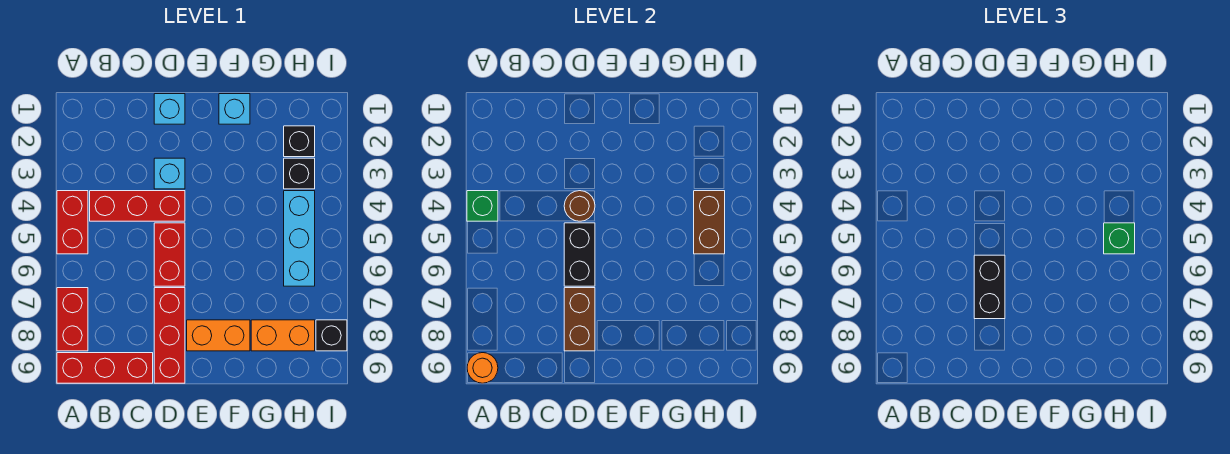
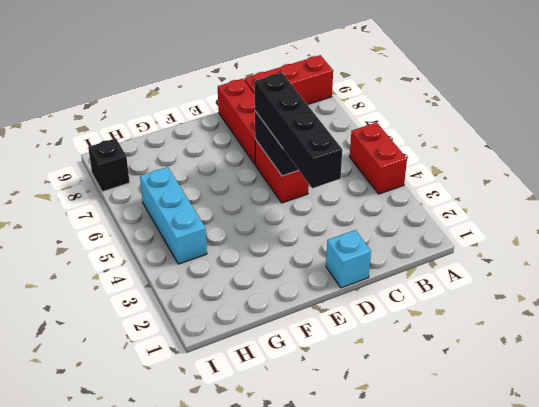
black 1x4 brick [255,73,342,188] -> black 1x2 brick [974,255,1005,319]
none -> red 1x2 brick [57,288,88,351]
none -> red 1x3 brick [90,191,185,221]
none -> cyan 1x1 brick [154,158,185,189]

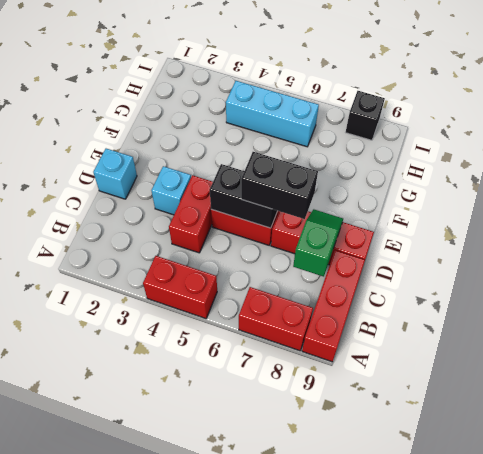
red 1x2 brick [169,175,213,253] -> red 1x3 brick [90,191,185,221]
green 1x2 slope [293,209,343,277] -> brown 1x2 brick [564,288,595,351]
none -> orange 1x2 brick [187,320,250,351]
none -> cyan 1x1 brick [219,94,250,124]
none -> orange 1x2 brick [251,320,315,351]

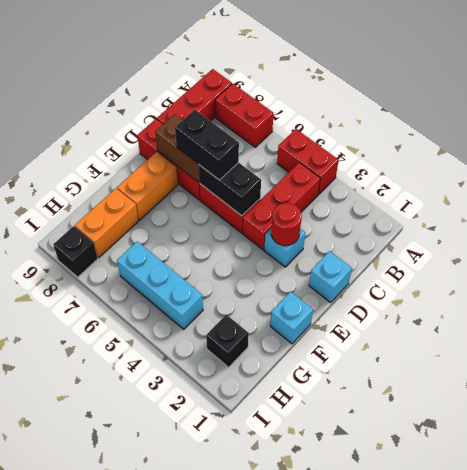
red 1x1 round brick [271,203,302,246] -> none
none -> black 1x1 brick [284,158,315,189]
none -> green 1x1 brick [467,191,498,221]
none -> orange 1x1 round brick [467,353,498,383]

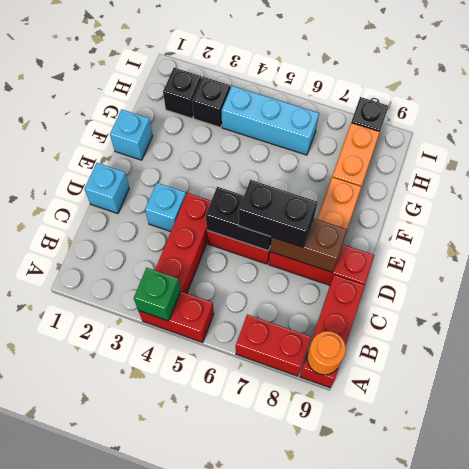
none -> brown 1x1 round brick [564,191,595,221]
none -> brown 1x2 brick [694,191,725,254]
none -> green 1x1 brick [1104,223,1135,254]

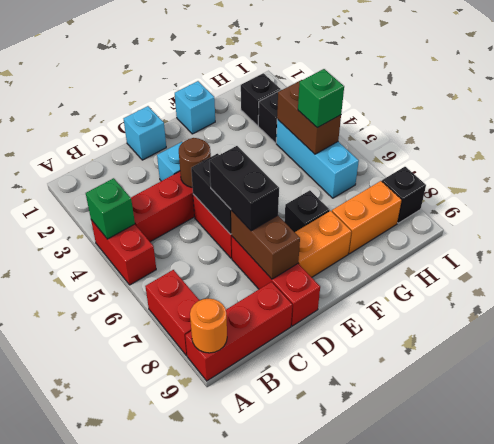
black 1x1 brick [284,190,330,232] -> none

